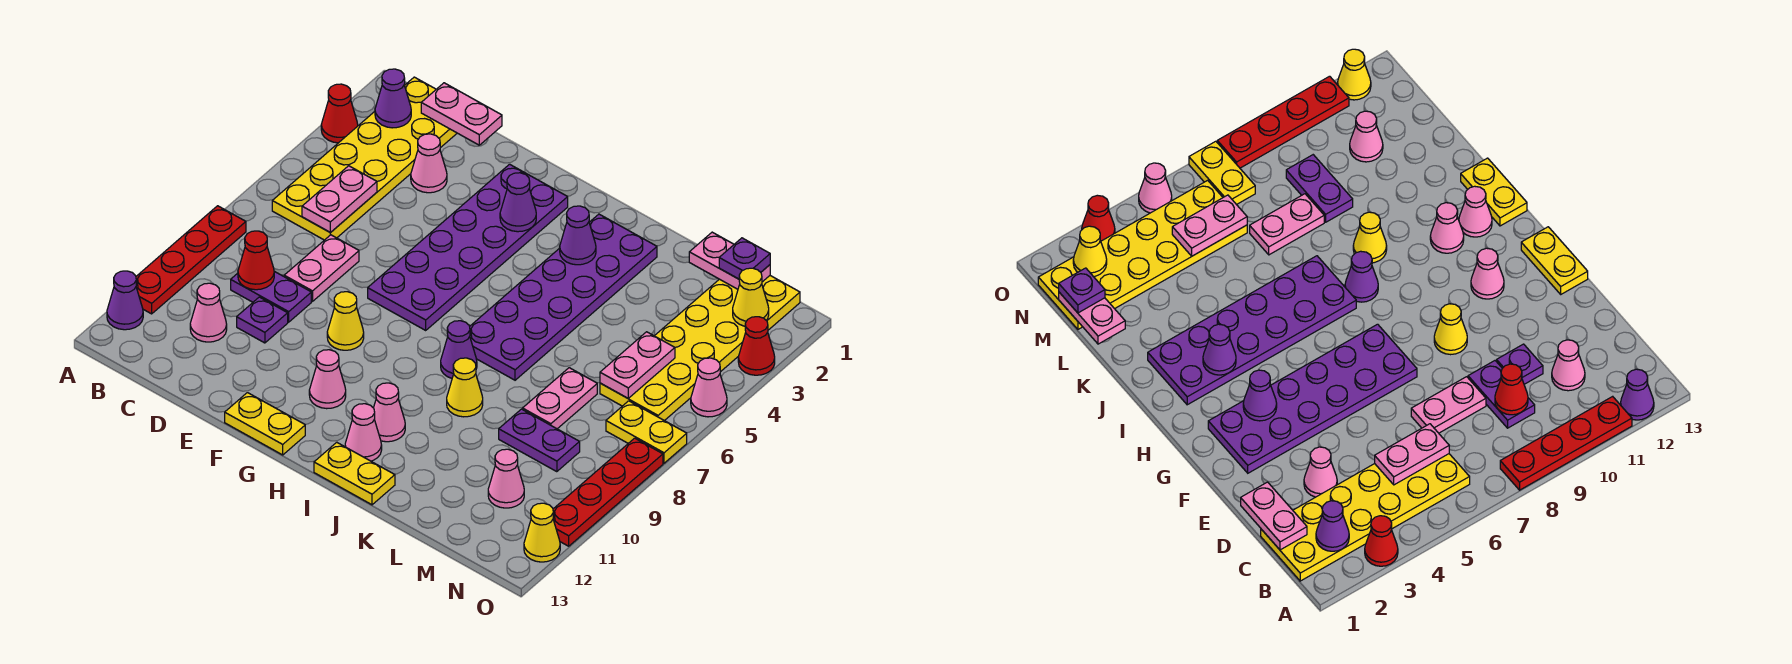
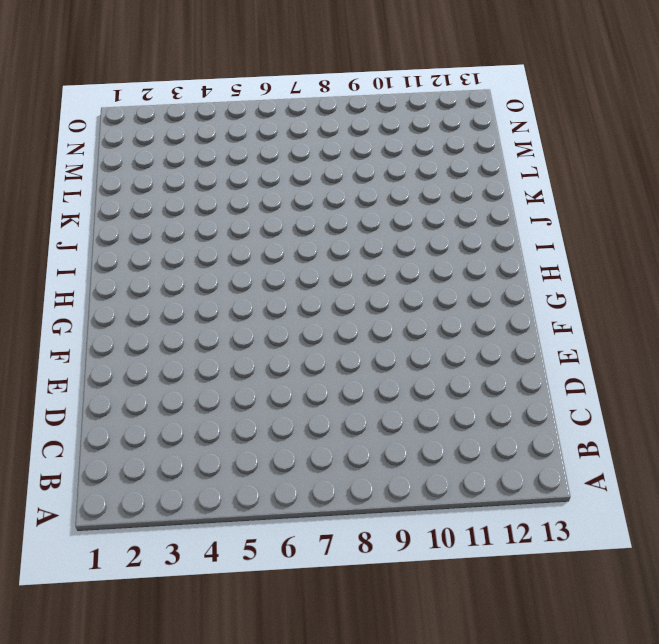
none -> red 1x1 cone [321,84,358,143]
none -> red 1x4 plate [136,206,246,314]
none -> purple 1x1 cone [107,271,143,330]
none -> yellow 2x6 plate [272,77,457,240]

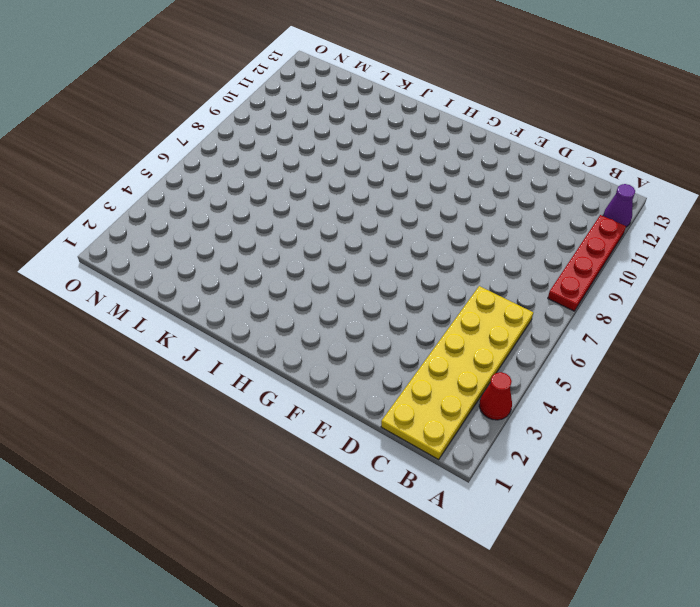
none -> purple 1x2 plate [231,272,311,322]
none -> pink 1x1 cone [190,283,227,342]
none -> pink 1x1 cone [411,134,447,193]
none -> pink 1x2 plate [284,235,359,301]

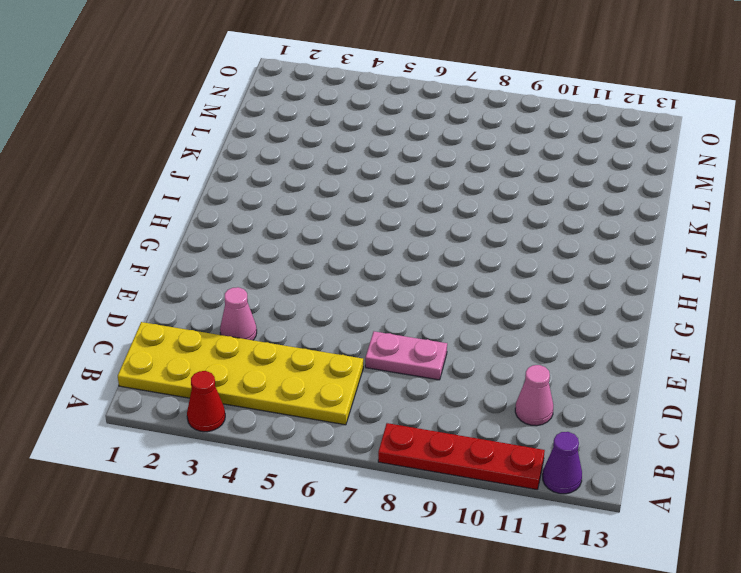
none -> purple 1x2 plate [231,272,311,322]
none -> purple 1x1 plate [237,297,288,343]
none -> purple 2x6 plate [368,164,568,330]
none -> yellow 1x1 cone [327,292,364,350]

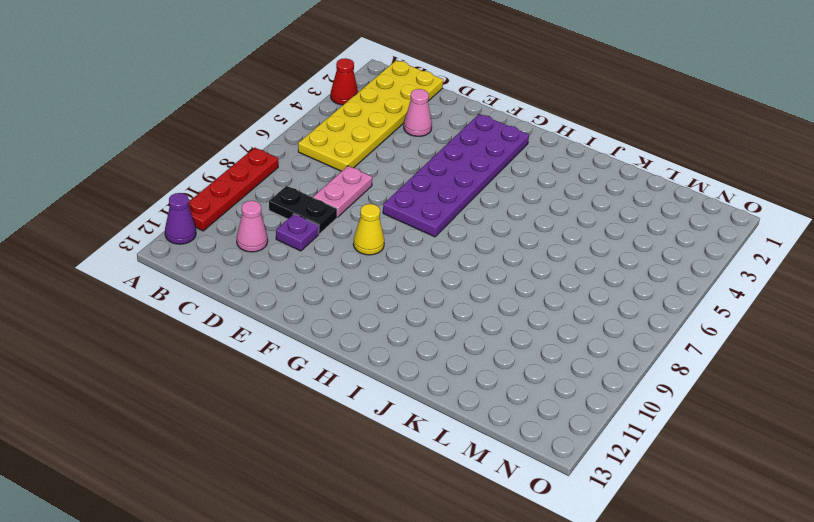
black 1x2 plate [269,186,337,234] -> purple 1x2 plate [231,272,311,322]
none -> yellow 1x2 plate [225,393,305,455]
none -> pink 1x1 cone [309,350,346,409]
none -> purple 2x6 plate [470,214,657,380]
none -> purple 1x1 cone [441,321,477,378]

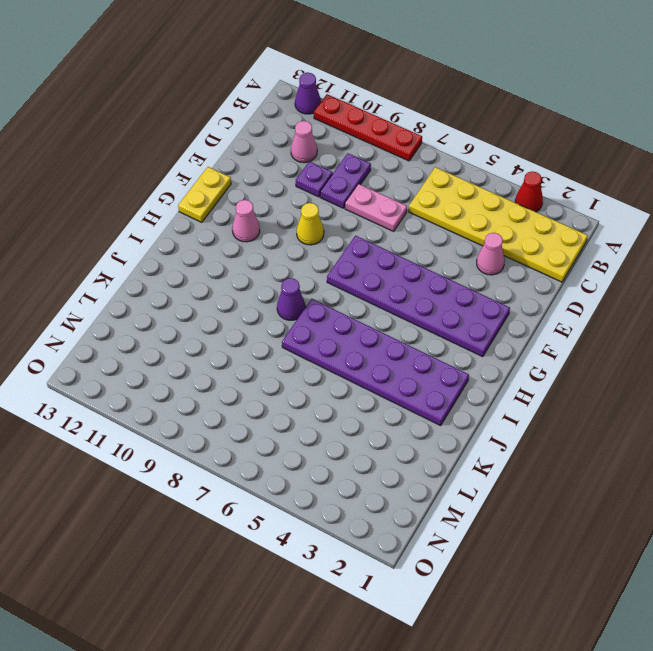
none -> pink 1x1 cone [374,383,405,442]
none -> pink 1x1 cone [345,404,382,461]
none -> yellow 1x2 plate [314,442,395,505]
none -> yellow 1x1 cone [447,358,483,417]

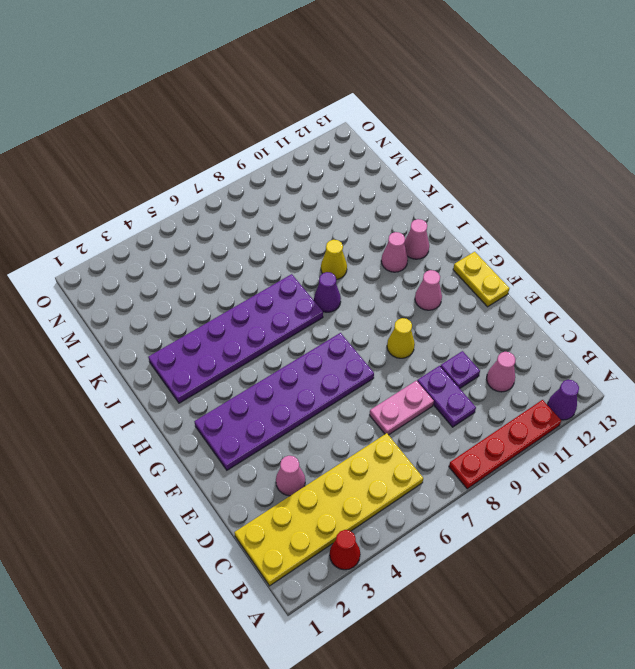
none -> yellow 1x2 plate [314,442,395,505]
none -> pink 1x2 plate [523,368,597,429]
none -> purple 1x2 plate [499,409,580,472]
none -> yellow 2x6 plate [600,276,800,421]

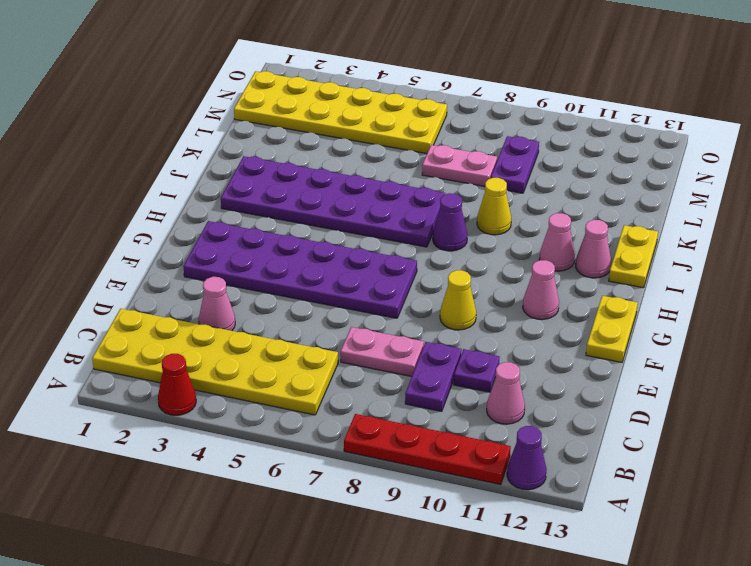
none -> pink 1x1 cone [488,449,524,508]
none -> yellow 1x2 plate [606,401,687,463]
none -> red 1x1 cone [738,317,775,375]
none -> pink 1x1 cone [691,358,727,417]

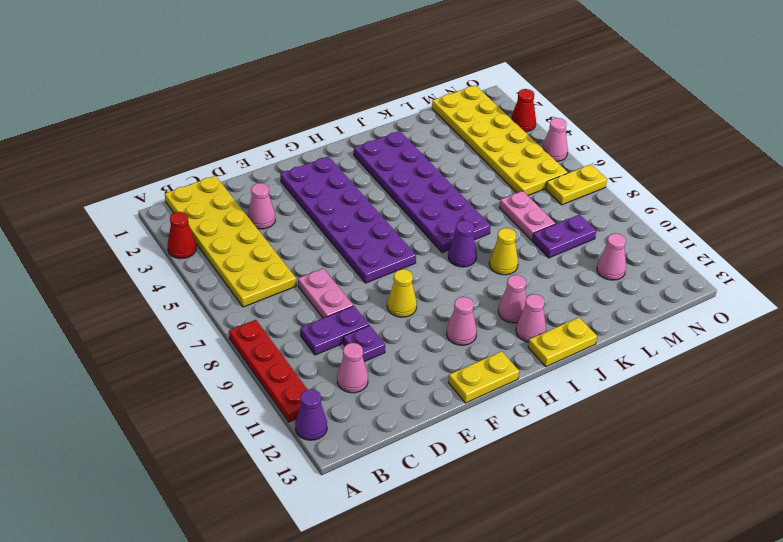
none -> red 1x4 plate [553,438,663,546]
none -> yellow 1x1 cone [524,503,560,562]
none -> purple 1x1 cone [375,69,411,128]
none -> pink 1x2 plate [421,83,502,145]

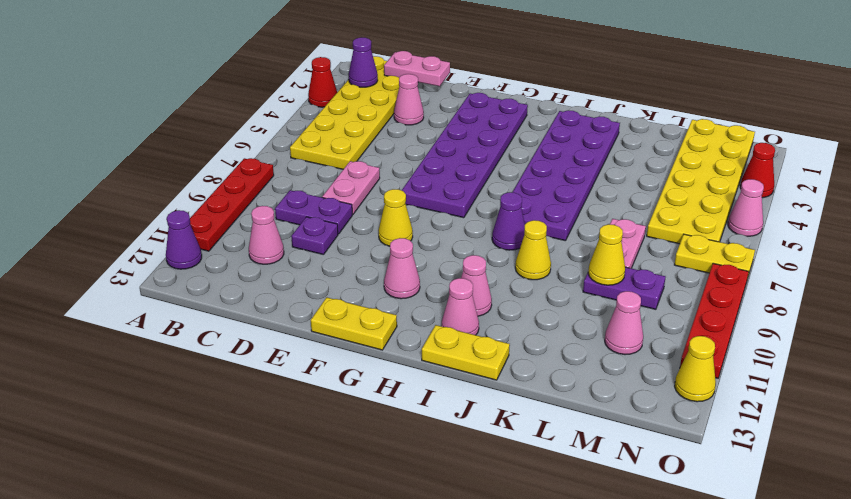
yellow 1x1 cone [588,224,625,285] -> yellow 1x1 cone moved to [733,268,769,326]
none -> pink 1x2 plate [302,166,377,233]
none -> red 1x1 cone [238,231,274,290]
none -> purple 1x1 cone [500,173,536,232]
none -> purple 1x1 cone [560,206,596,265]

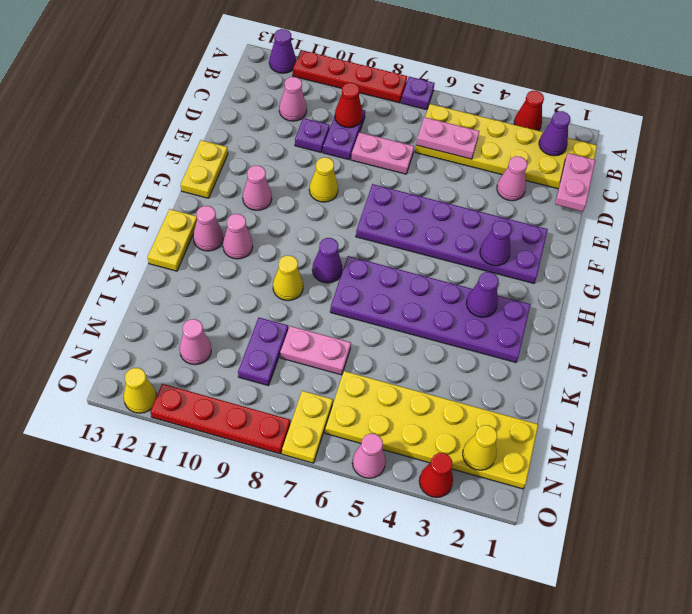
purple 1x1 plate [401,77,435,110] -> purple 1x1 plate moved to [719,238,770,279]
none -> pink 1x2 plate [689,232,770,289]
none -> pink 1x2 plate [600,332,675,398]

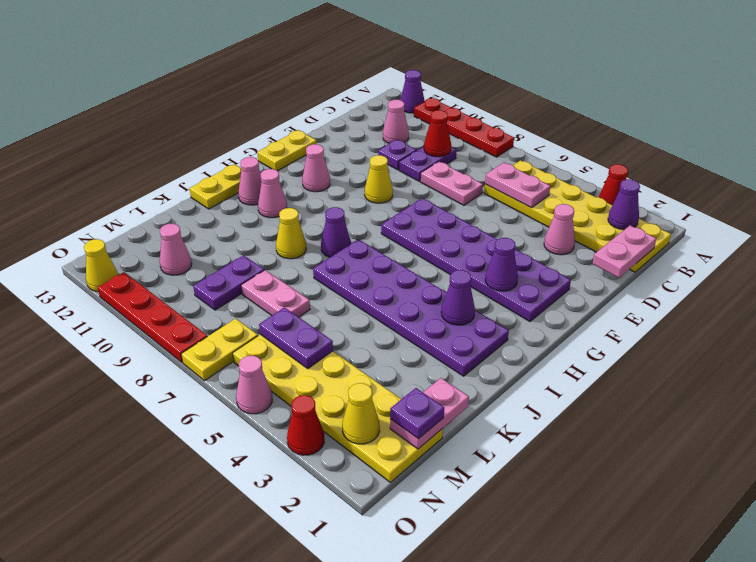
purple 1x2 plate [259,307,333,369] -> pink 1x2 plate [600,332,675,398]

